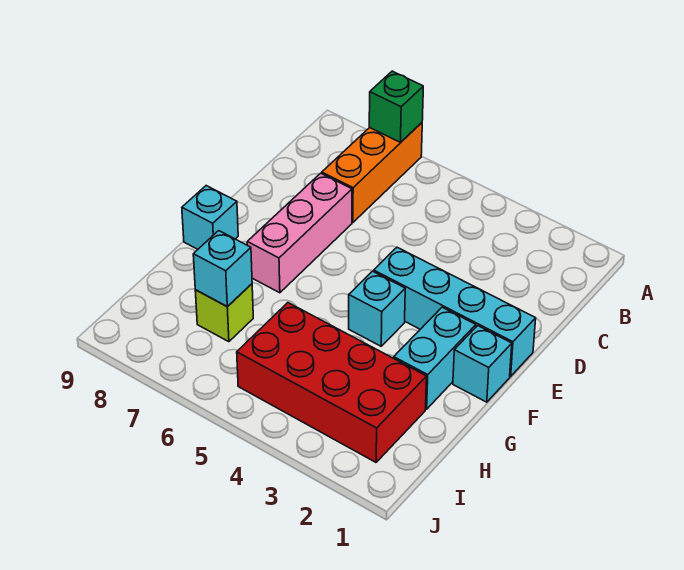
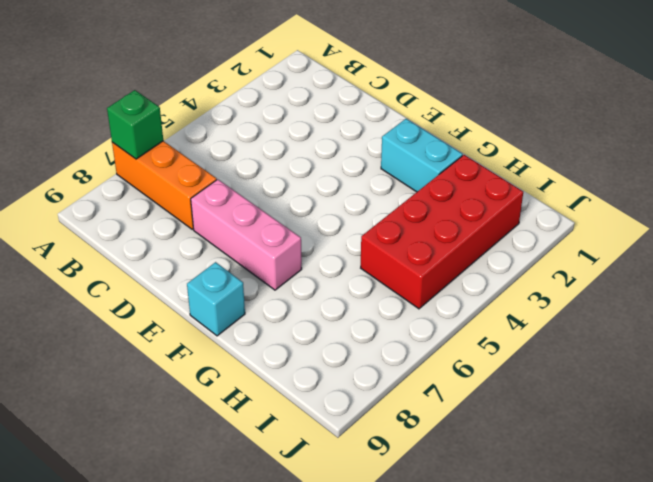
none -> cyan 1x4 brick [374,247,536,376]
none -> cyan 1x1 brick [453,326,512,402]

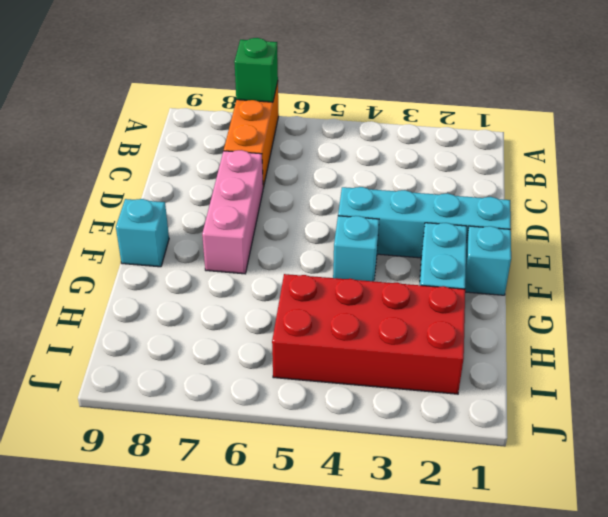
none -> lime 1x1 brick [195,284,253,342]
none -> cyan 1x1 brick [193,231,252,307]

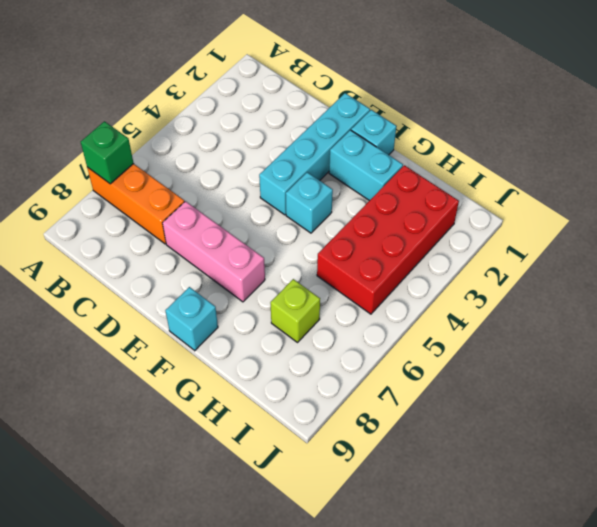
none -> cyan 1x1 brick [193,231,252,307]

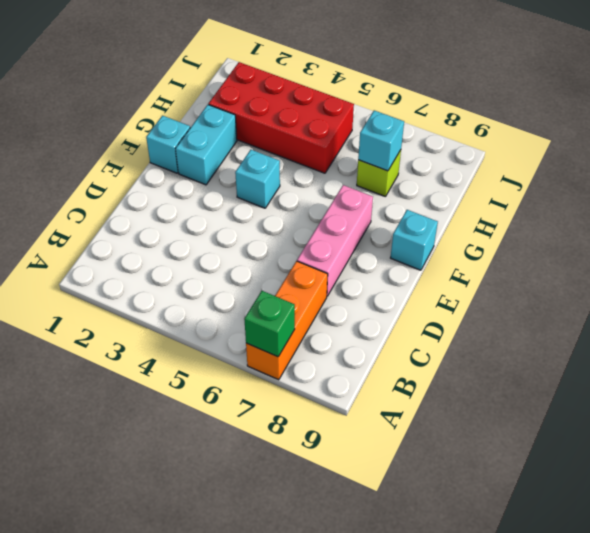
none -> cyan 1x4 brick [374,247,536,376]

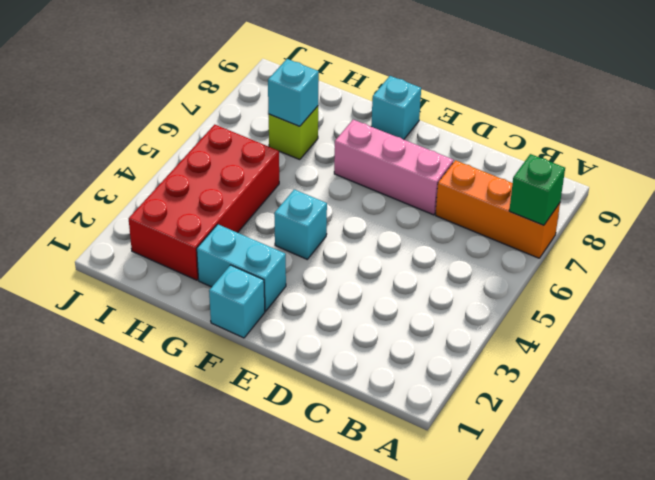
none -> cyan 1x4 brick [374,247,536,376]

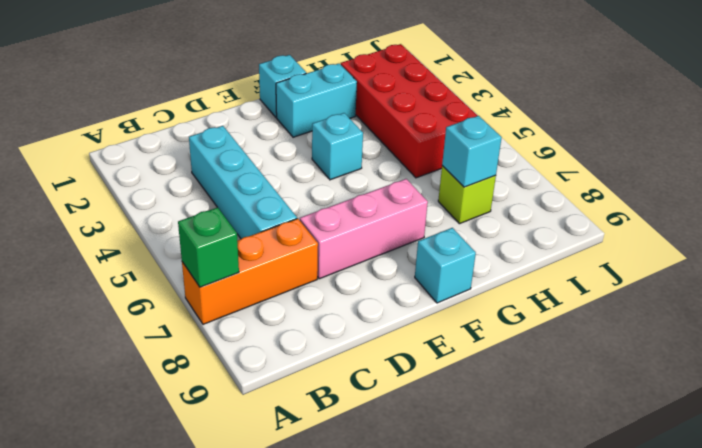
cyan 1x4 brick [189,126,297,239] -> cyan 1x4 brick moved to [374,247,536,376]

